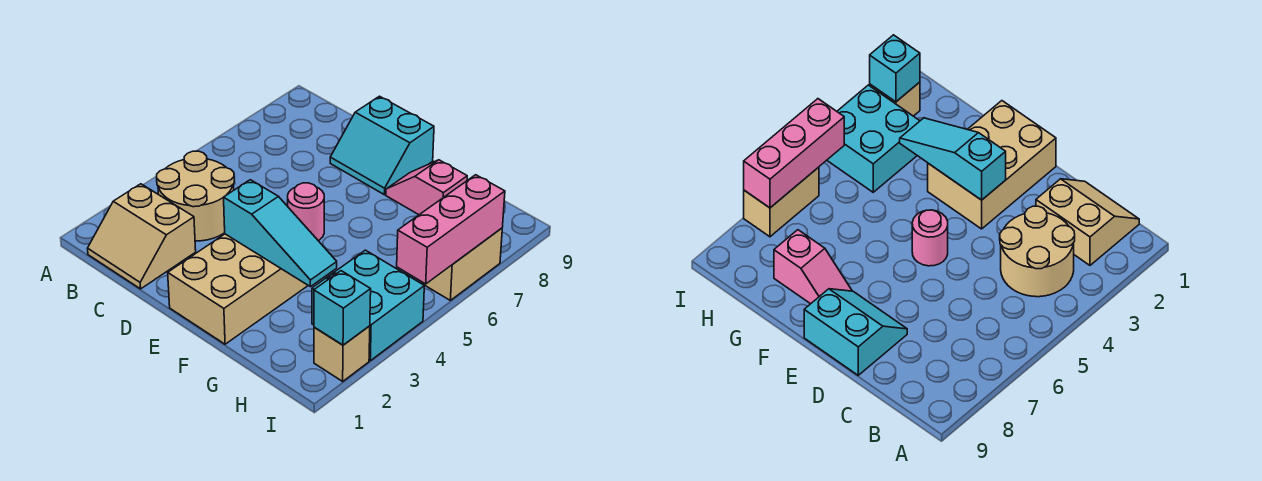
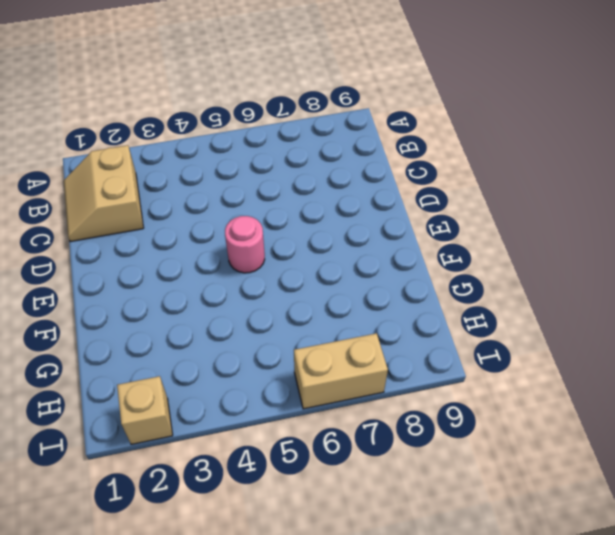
none -> tan 2x2 round brick [157,151,234,241]
none -> cyan 2x2 slope [330,96,434,195]
none -> tan 2x3 brick [168,234,307,344]

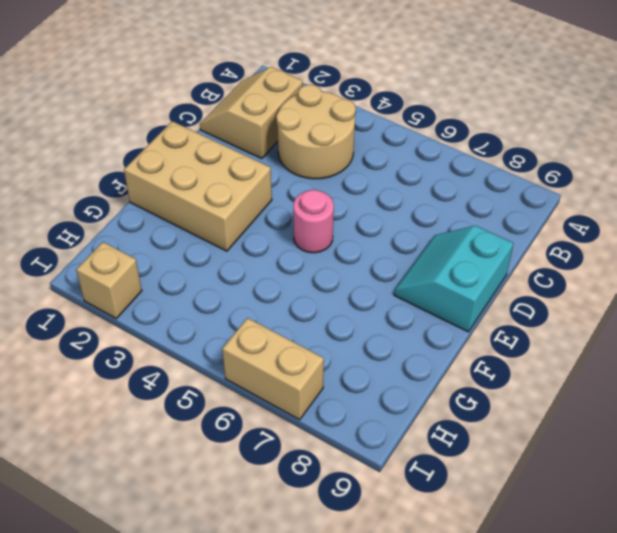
none -> pink 1x2 slope [386,160,467,215]
none -> cyan 2x2 brick [312,250,424,361]
none -> cyan 1x3 slope [224,180,337,287]

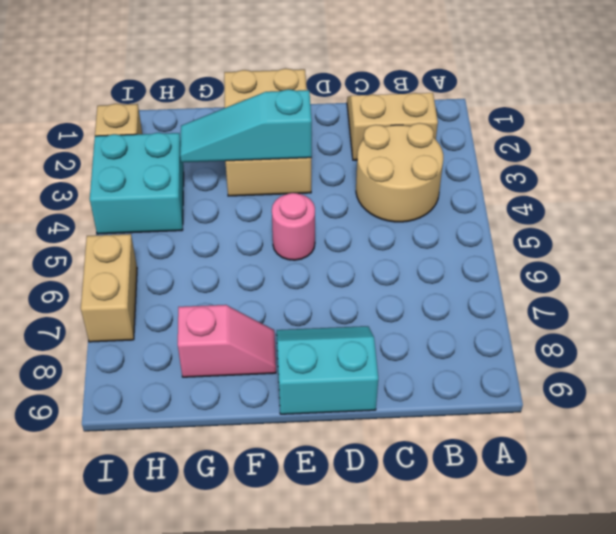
none -> cyan 1x1 brick [314,271,371,345]
none -> pink 1x3 brick [397,175,505,284]

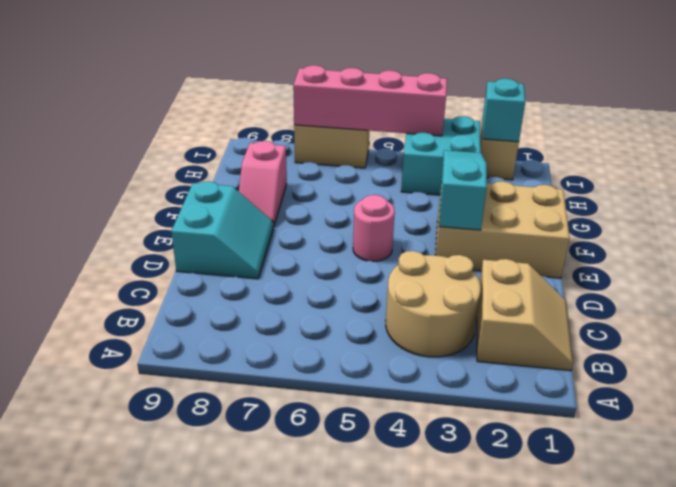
pink 1x4 brick [293,65,447,136] -> pink 1x3 brick [397,175,505,284]

